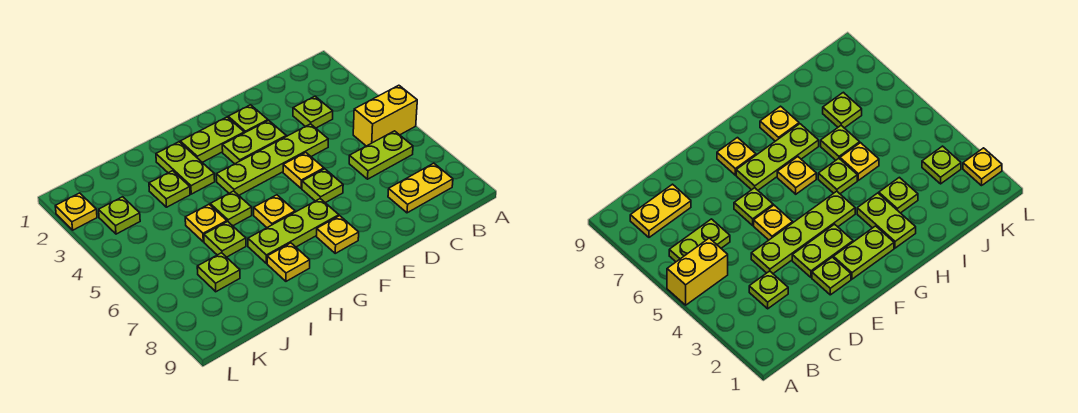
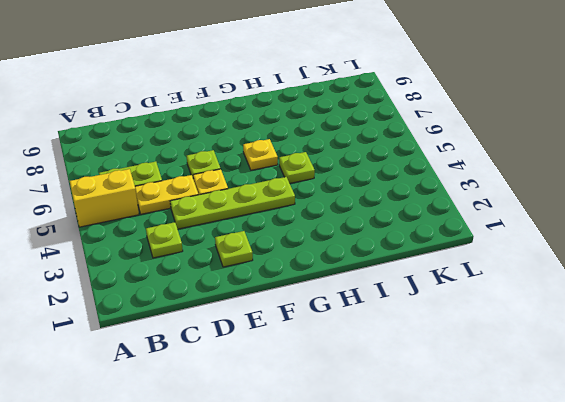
yellow 1x2 plate [135,175,198,214] -> yellow 1x2 plate moved to [388,163,453,213]
none -> lime 1x2 plate [222,120,286,164]
none -> lime 1x2 plate [180,117,244,162]
none -> lime 1x3 plate [248,199,339,263]

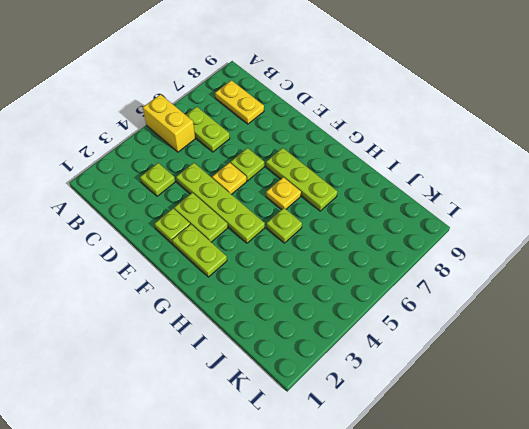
none -> yellow 1x1 plate [317,216,359,253]
none -> lime 1x2 plate [156,142,215,194]
none -> yellow 1x1 plate [267,243,310,281]

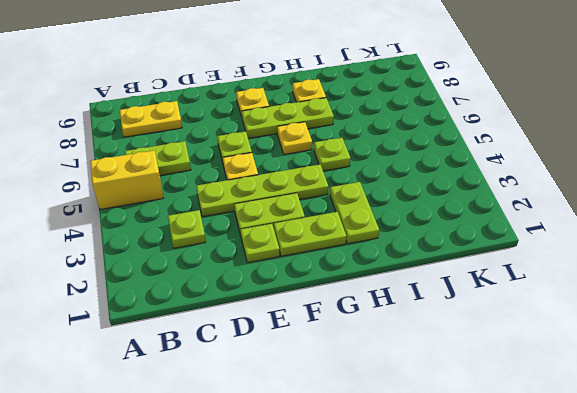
none -> lime 1x1 plate [149,171,190,207]
none -> yellow 1x1 plate [185,204,227,242]
none -> lime 1x1 plate [204,222,246,257]

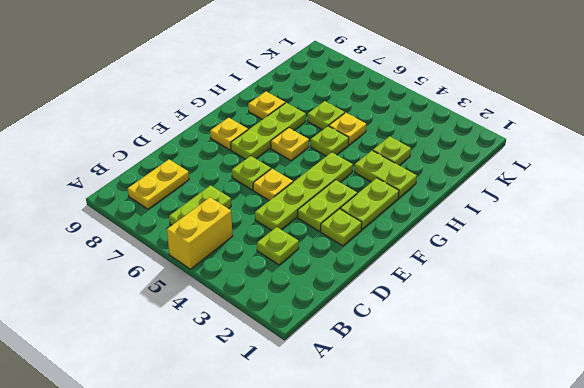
none -> lime 1x1 plate [197,253,240,292]
none -> lime 1x1 plate [99,197,140,234]
none -> yellow 1x1 plate [55,193,97,230]

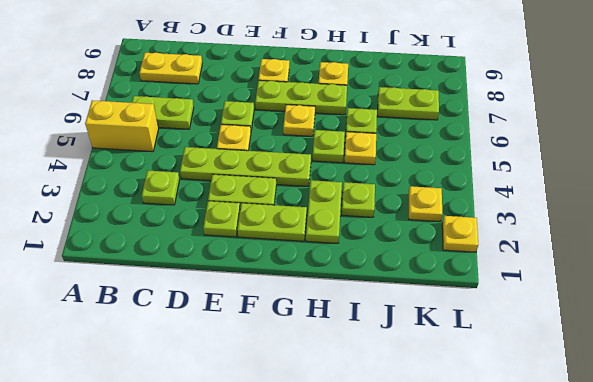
lime 1x2 plate [378,87,439,120] -> lime 1x1 plate [197,253,240,292]
yellow 1x1 plate [409,186,442,222] -> lime 1x1 plate [99,197,140,234]

